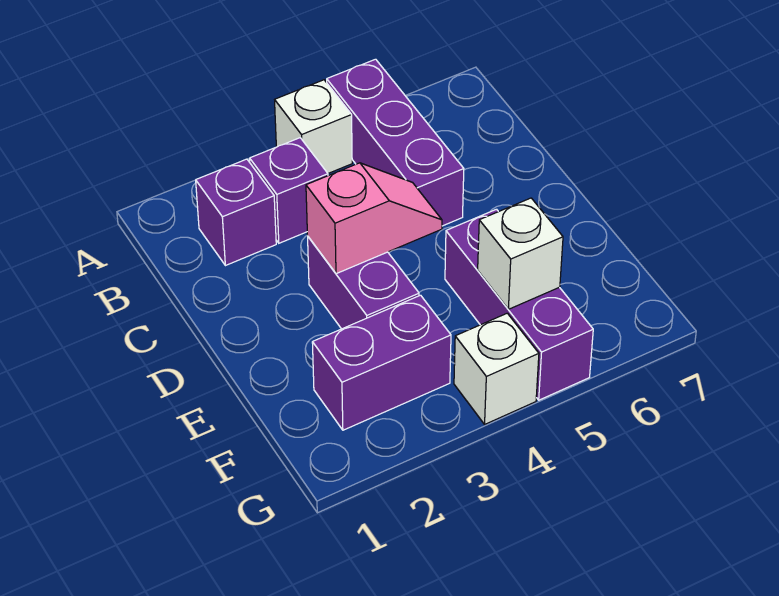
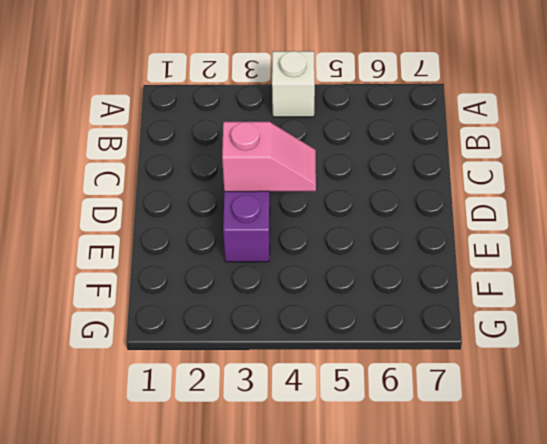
none -> purple 1x3 brick [327,59,464,226]
none -> purple 1x1 brick [196,159,276,266]

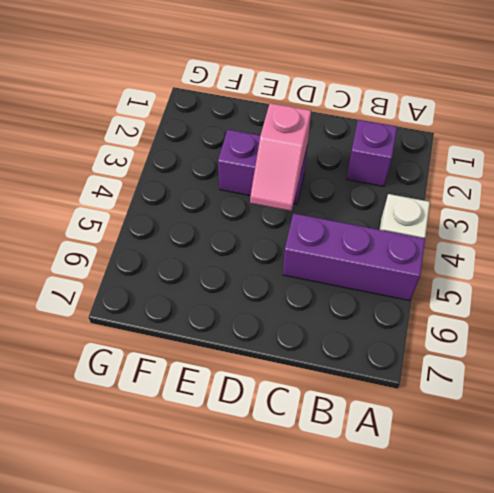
none -> purple 1x1 brick [250,138,328,243]
none -> purple 1x3 brick [445,209,593,400]

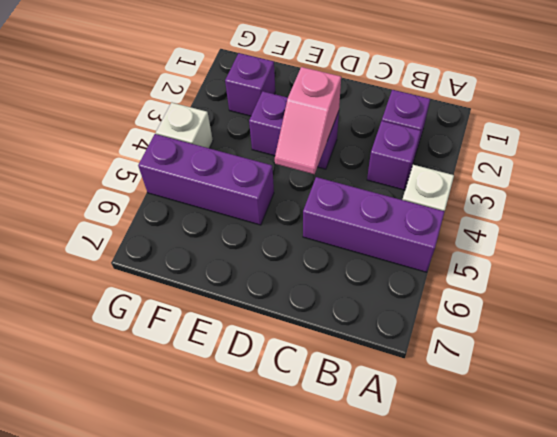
purple 1x1 brick [225,53,275,116] -> purple 1x2 brick [312,295,451,430]
none -> white 1x1 brick [478,198,563,309]

